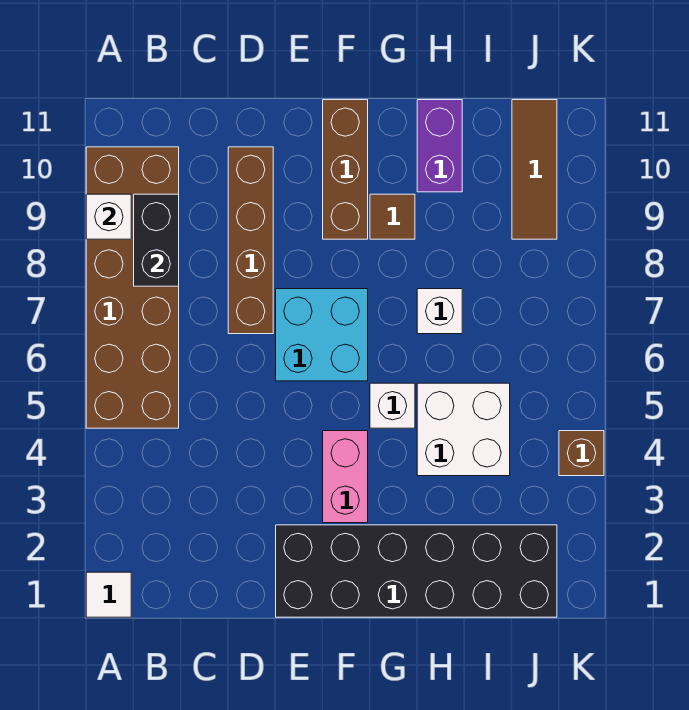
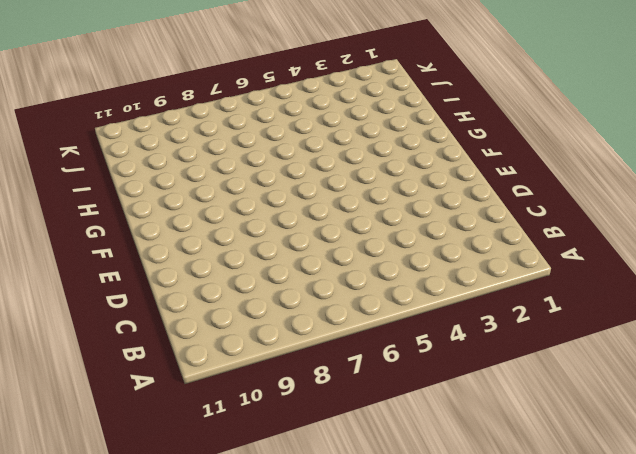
none -> white 1x1 tile [86,572,131,617]
none -> brown 2x6 brick [86,147,179,428]
none -> brown 1x4 brick [228,147,273,334]

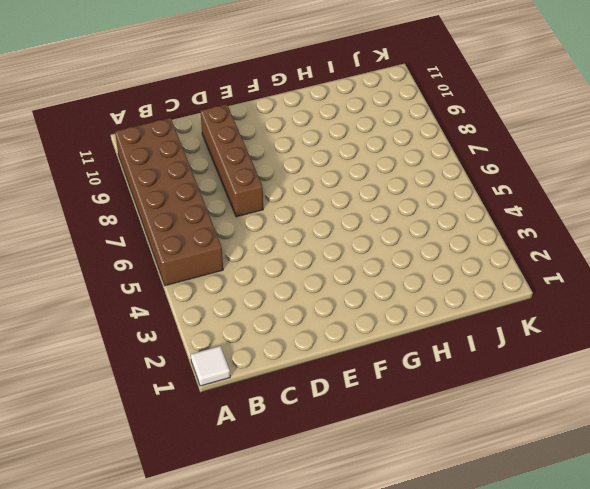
none -> black 2x6 brick [276,525,557,617]
none -> cyan 2x2 brick [276,289,368,381]
none -> pink 1x2 brick [323,431,368,523]

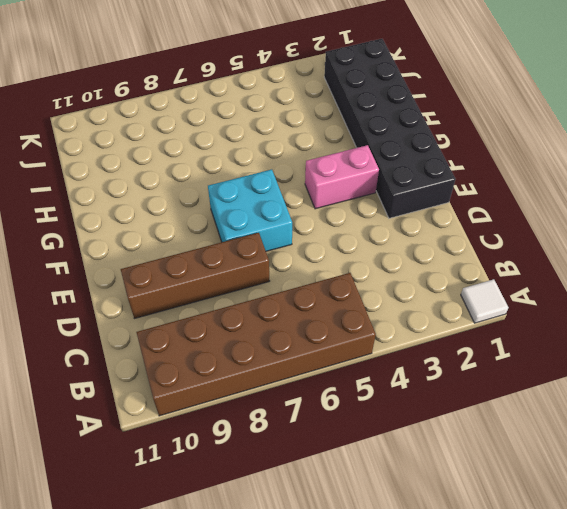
none -> brown 1x3 brick [323,100,368,239]
none -> white 1x1 brick [370,383,415,428]
none -> brown 1x1 tile [370,194,415,239]

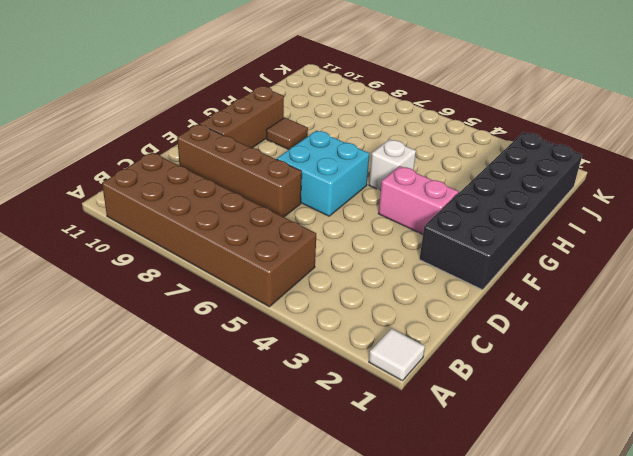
brown 1x3 brick [200,86,284,148] -> brown 1x3 brick turned to [323,100,368,239]
none -> white 2x2 brick [417,383,510,476]
none -> white 1x1 brick [417,289,462,334]
none -> purple 1x2 brick [417,100,462,192]

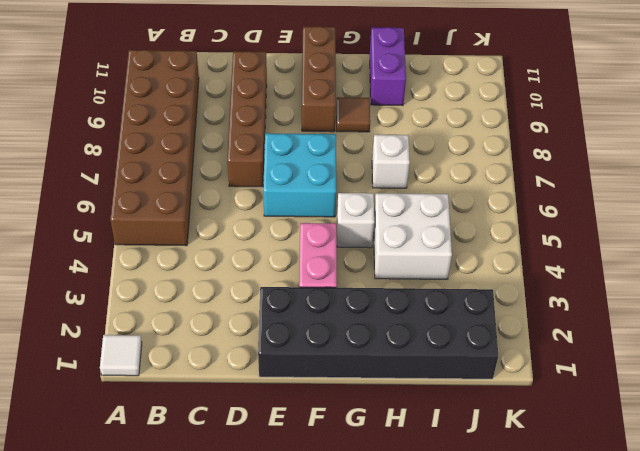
none -> brown 1x3 tile [512,100,557,239]
none -> brown 1x1 brick [559,431,604,476]
none -> white 1x1 brick [86,194,131,239]

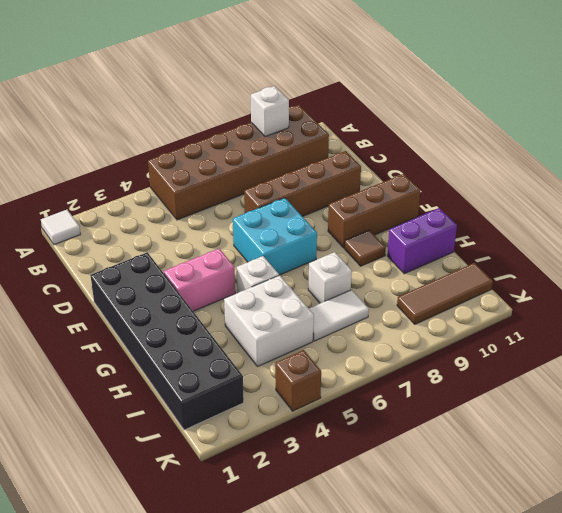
white 1x2 tile [309,290,369,341] -> none
none -> black 1x2 brick [134,194,179,286]

